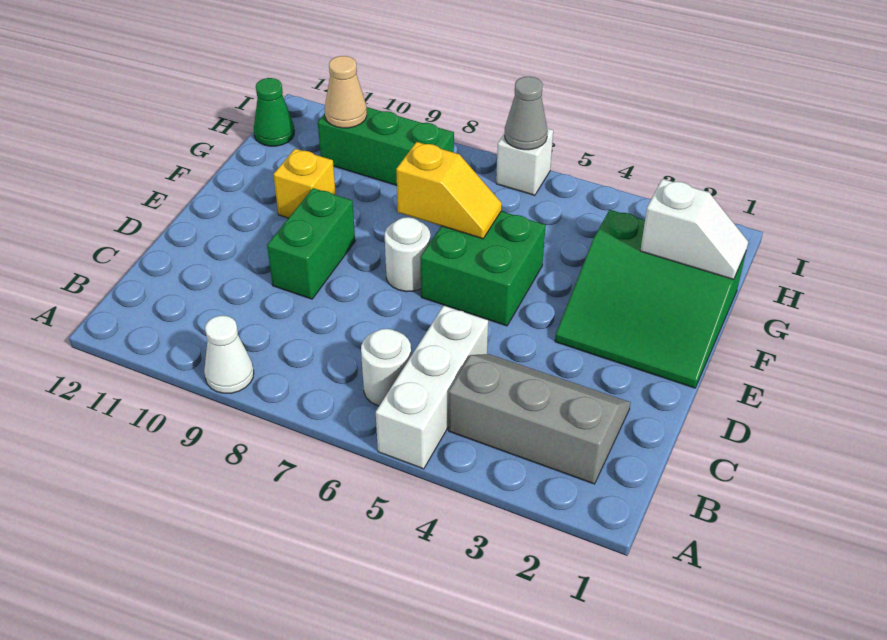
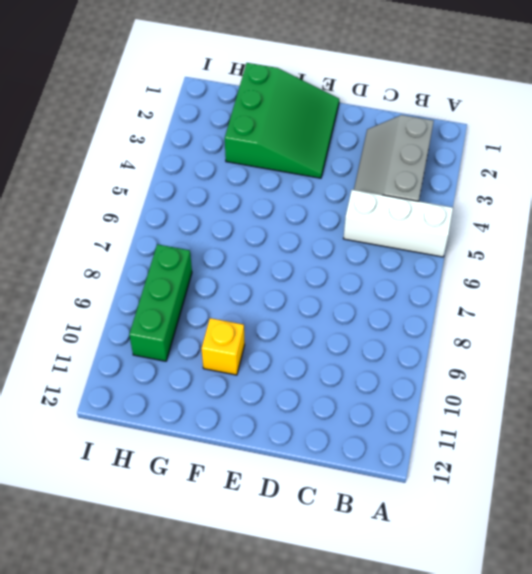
none -> white 1x1 cone [204,316,254,393]
none -> white 1x1 round brick [361,329,411,406]
none -> green 1x2 brick [267,188,355,299]

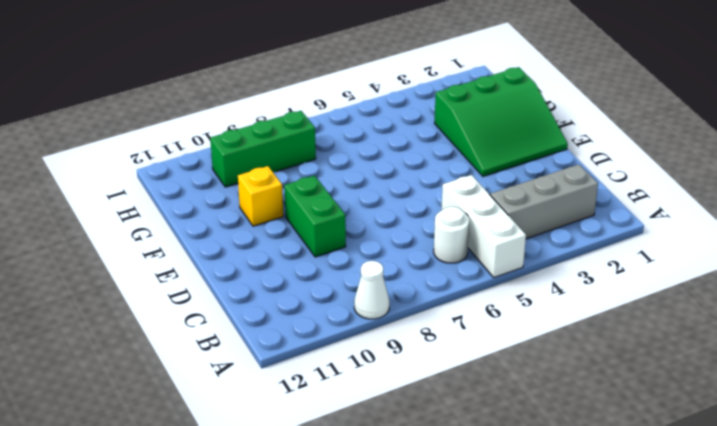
none -> green 2x2 brick [420,211,546,326]
none -> white 1x1 round brick [385,217,430,292]
none -> green 1x1 cone [254,78,294,146]

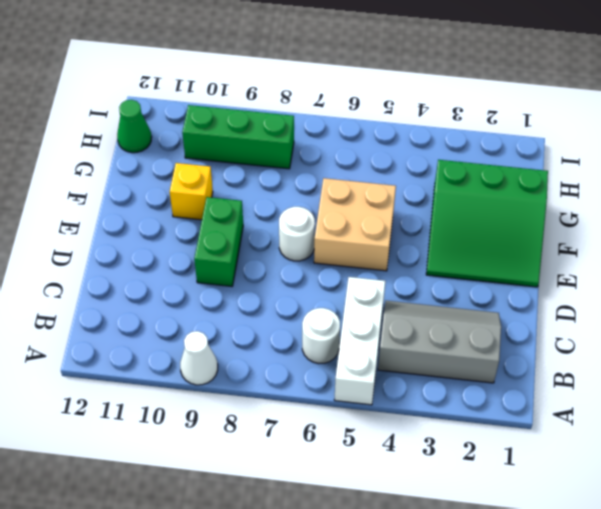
tan 2x2 brick [314,178,396,271] -> green 2x2 brick [420,211,546,326]
none -> white 1x1 brick [496,128,553,195]
none -> yellow 1x2 slope [396,142,502,239]
none -> white 1x2 slope [640,179,748,280]

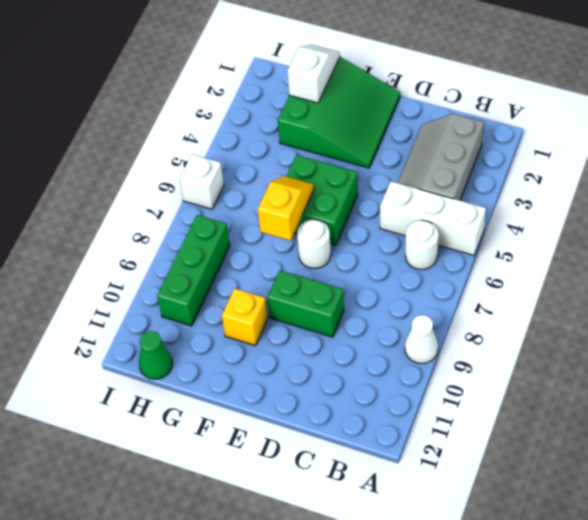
none -> tan 1x1 cone [325,56,367,128]
none -> grey 1x1 cone [505,77,548,150]

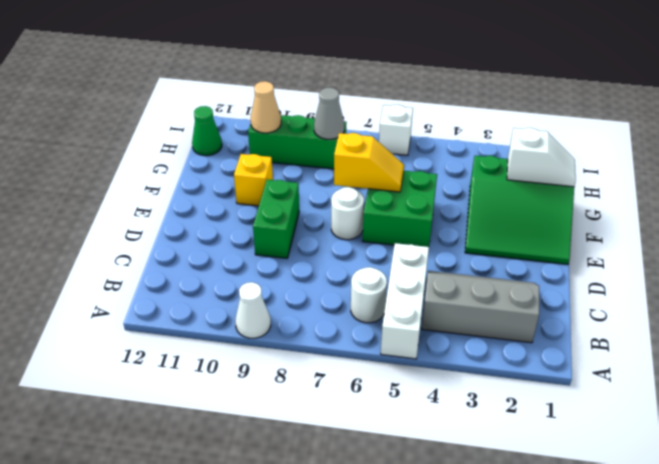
grey 1x1 cone [314,87,344,139] -> grey 1x1 cone moved to [505,77,548,150]

